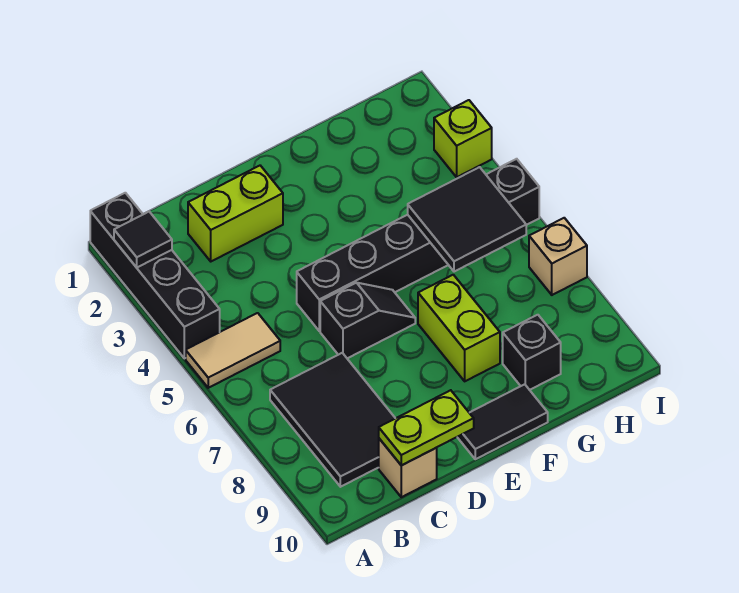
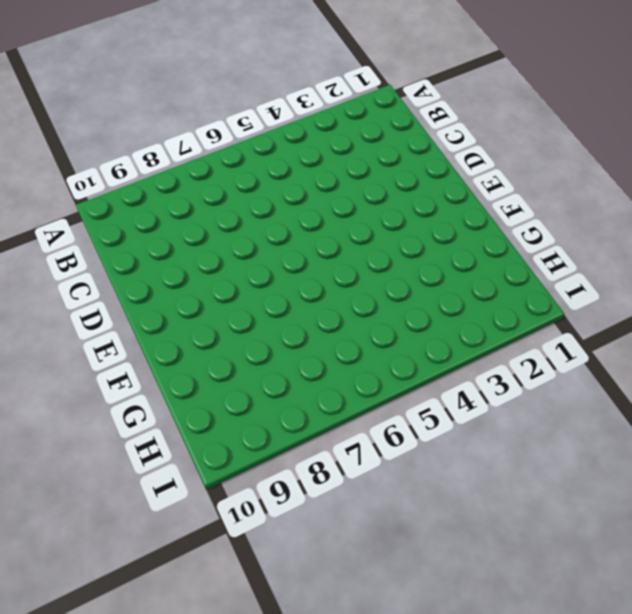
none -> black 1x4 brick [90,193,220,358]
none -> tan 1x2 tile [186,313,280,388]
none -> black 2x3 tile [270,353,395,487]

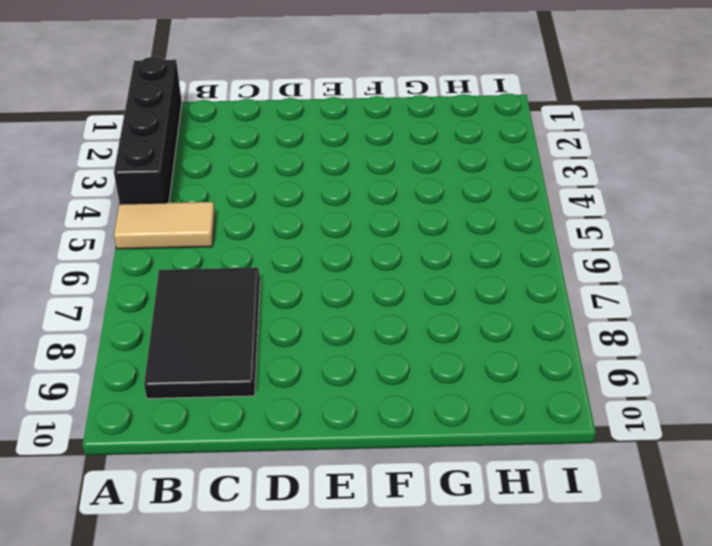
none -> lime 1x2 brick [188,166,283,261]
none -> tan 1x1 brick [379,439,437,497]
none -> black 1x6 brick [297,159,539,331]

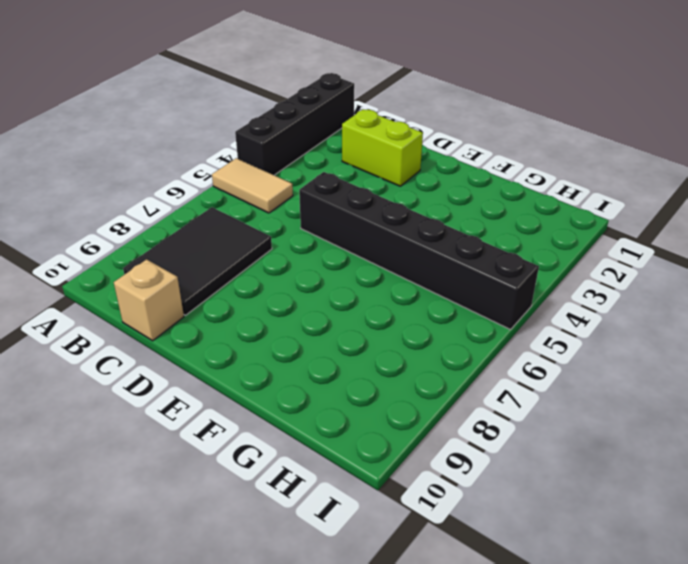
none -> black 1x2 slope [320,283,415,358]
none -> black 1x2 tile [457,384,548,459]
none -> lime 1x2 brick [418,275,500,381]

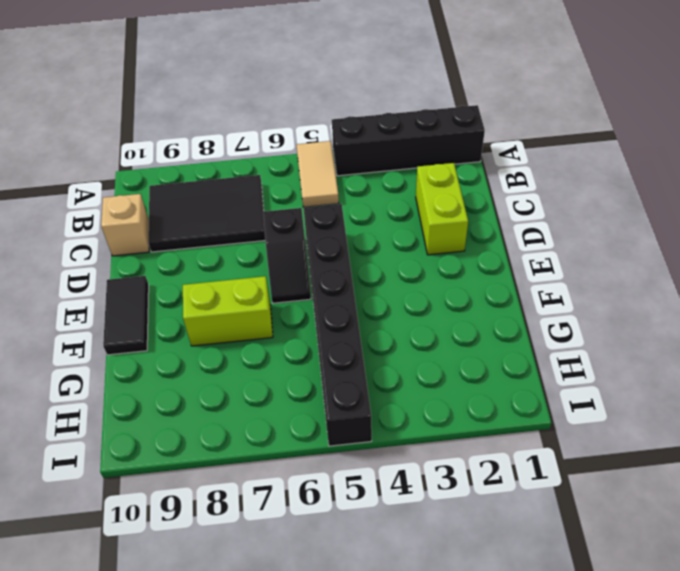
none -> black 1x1 brick [503,315,561,390]
none -> lime 1x1 brick [434,100,492,177]
none -> tan 1x1 brick [529,218,587,295]

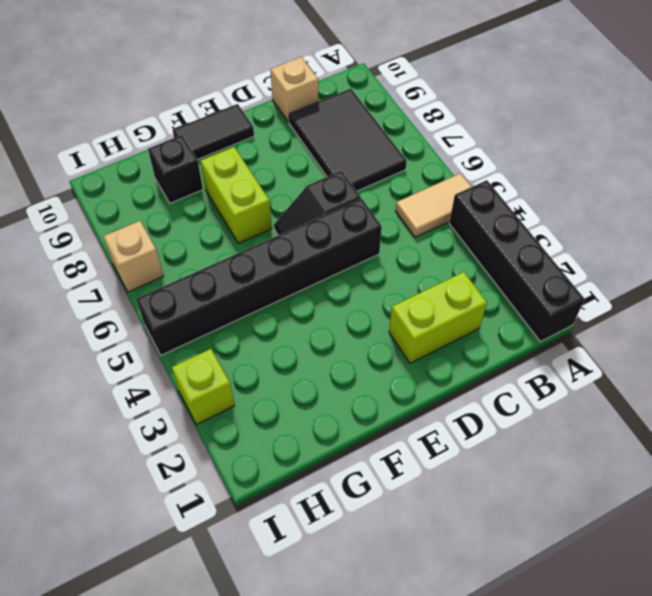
none -> black 1x1 tile [114,212,172,267]
none -> lime 1x2 plate [379,390,474,465]
none -> black 2x2 tile [408,167,526,272]

